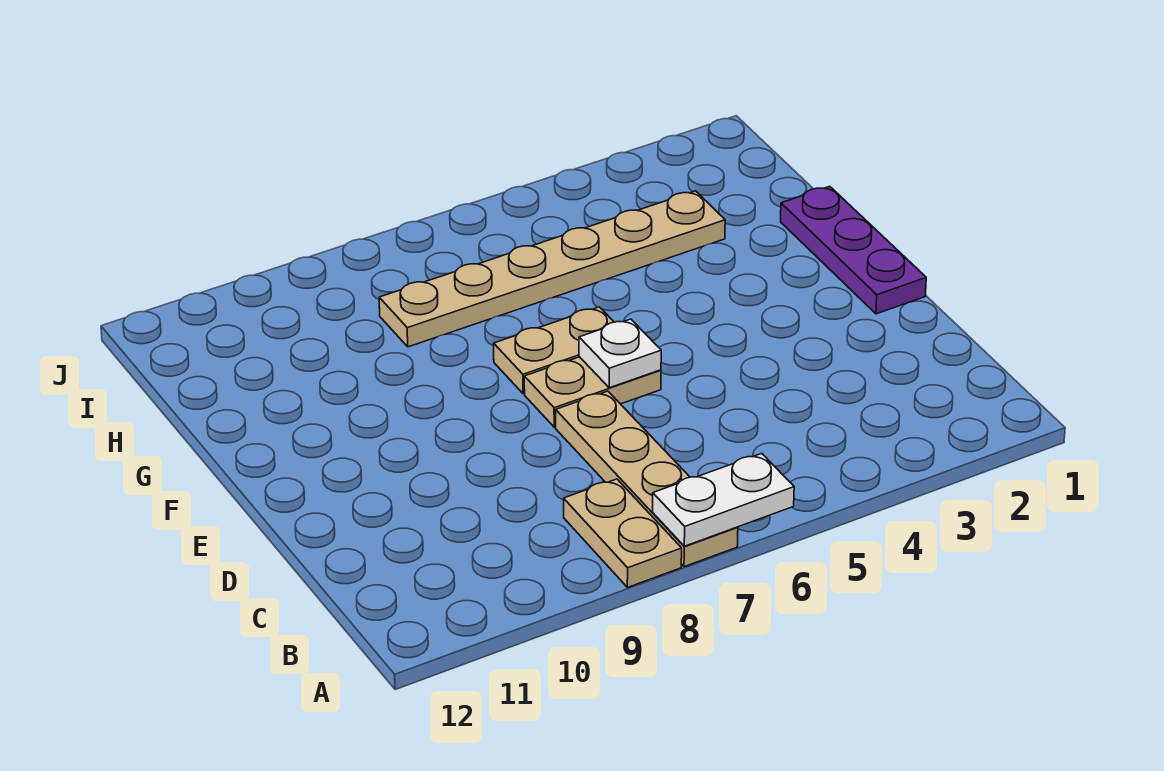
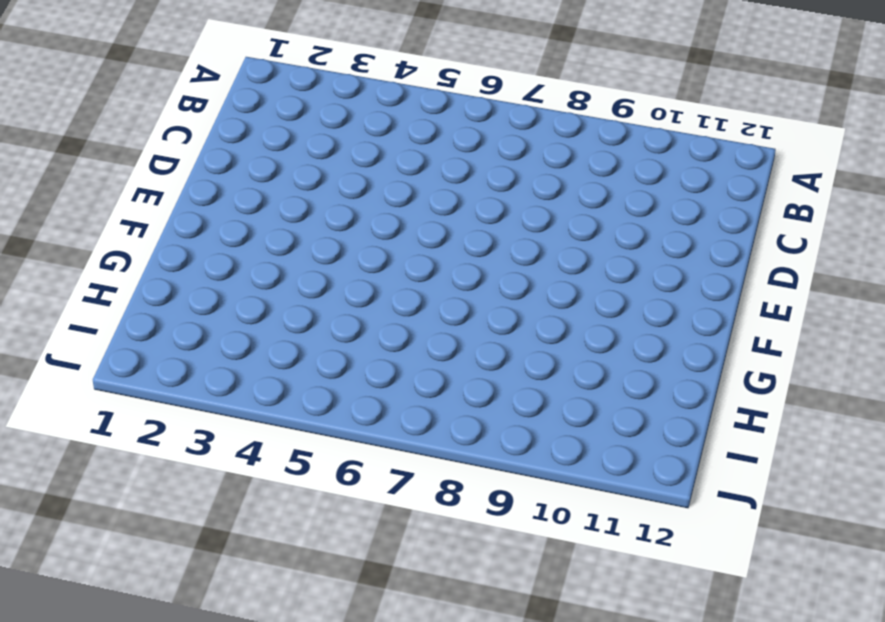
none -> tan 1x4 plate [556,391,738,567]
none -> tan 1x2 plate [564,479,682,587]

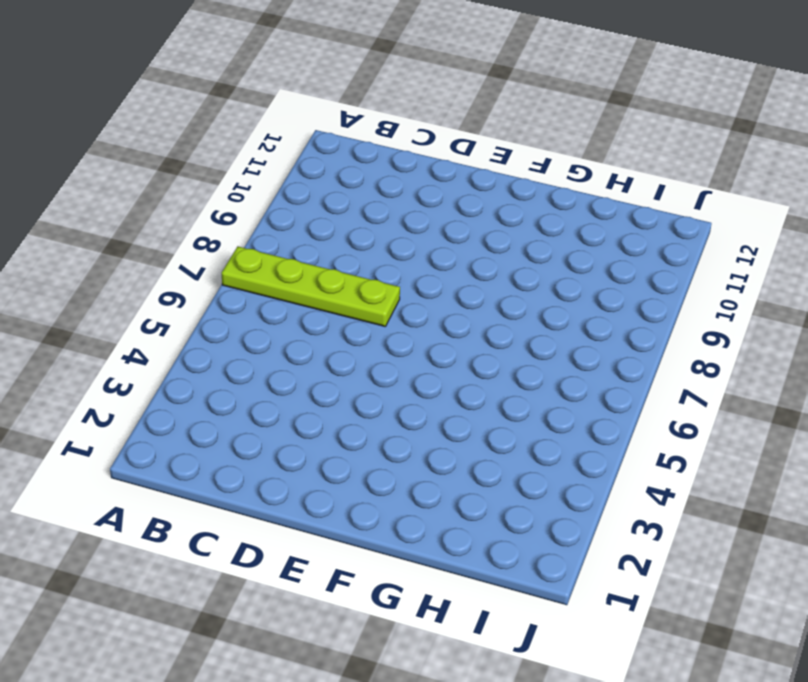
lime 1x4 plate [222,247,400,327] -> tan 1x4 plate [556,391,738,567]
none -> tan 1x2 plate [564,479,682,587]
none -> purple 1x3 plate [781,186,926,314]

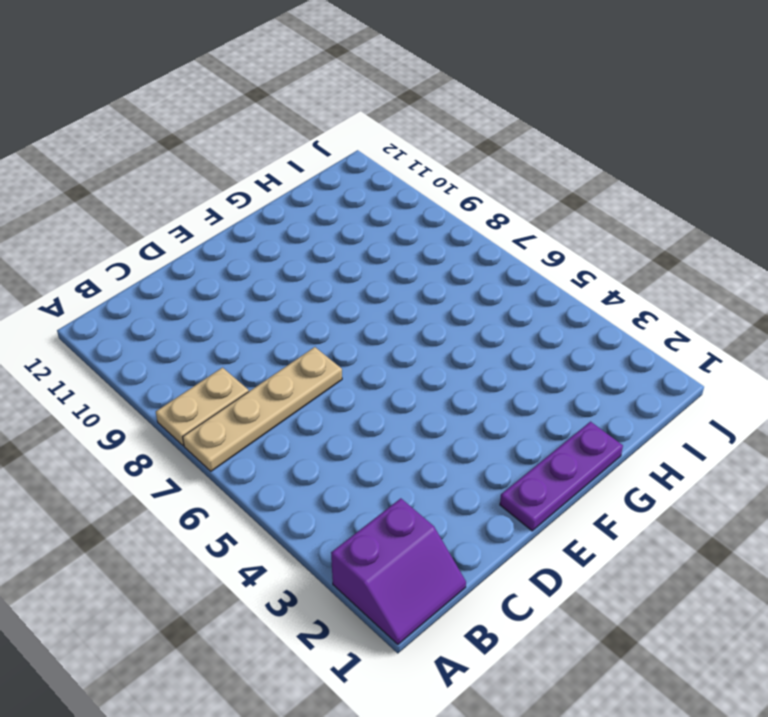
purple 2x2 slope [331,498,466,644] -> none
none -> tan 1x2 plate [524,357,661,427]
none -> tan 1x2 plate [494,307,614,394]

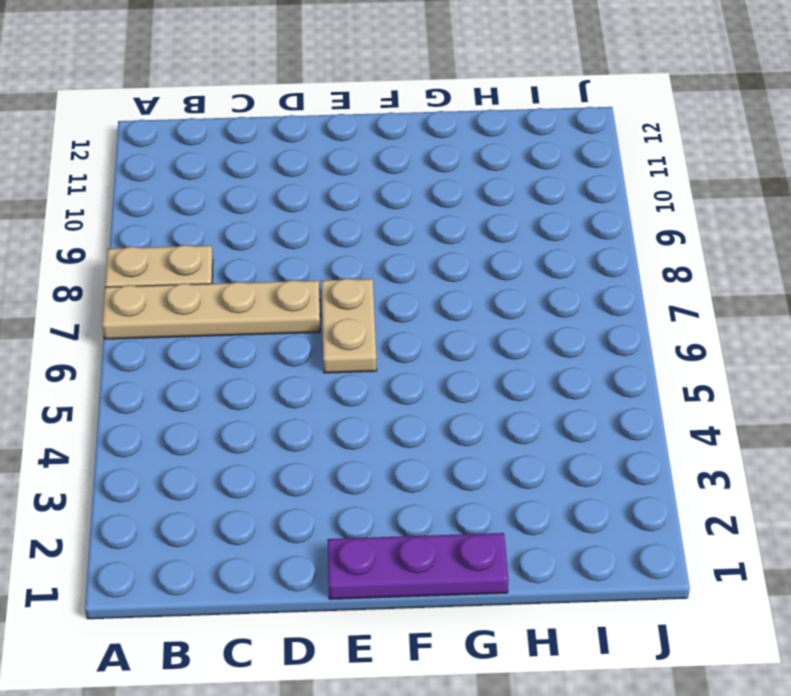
none -> tan 1x2 plate [494,307,614,394]
none -> tan 1x6 plate [379,191,725,347]

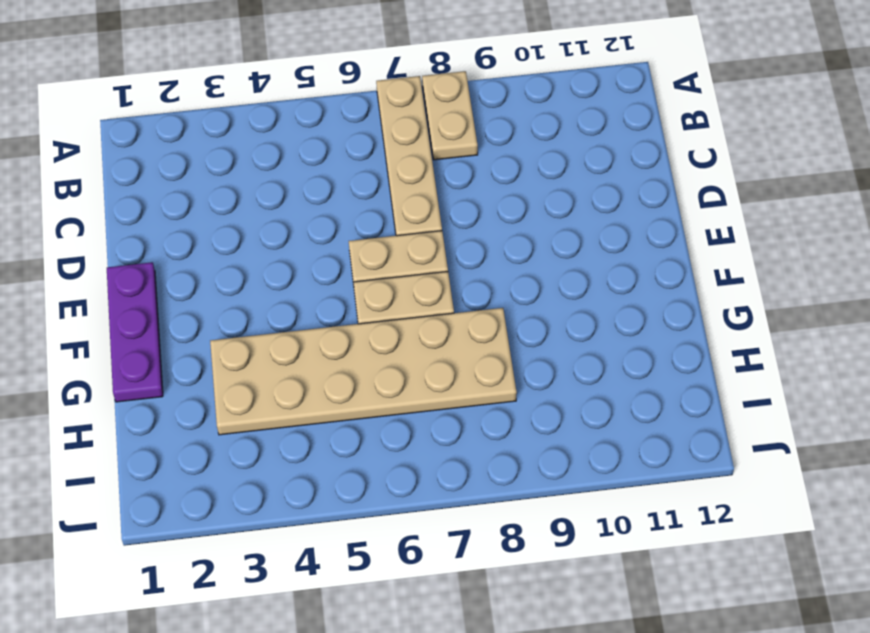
tan 2x6 plate [210,308,517,435] -> tan 1x6 plate [379,191,725,347]
none -> white 1x2 plate [653,453,794,546]
none -> white 1x1 plate [579,319,661,388]

